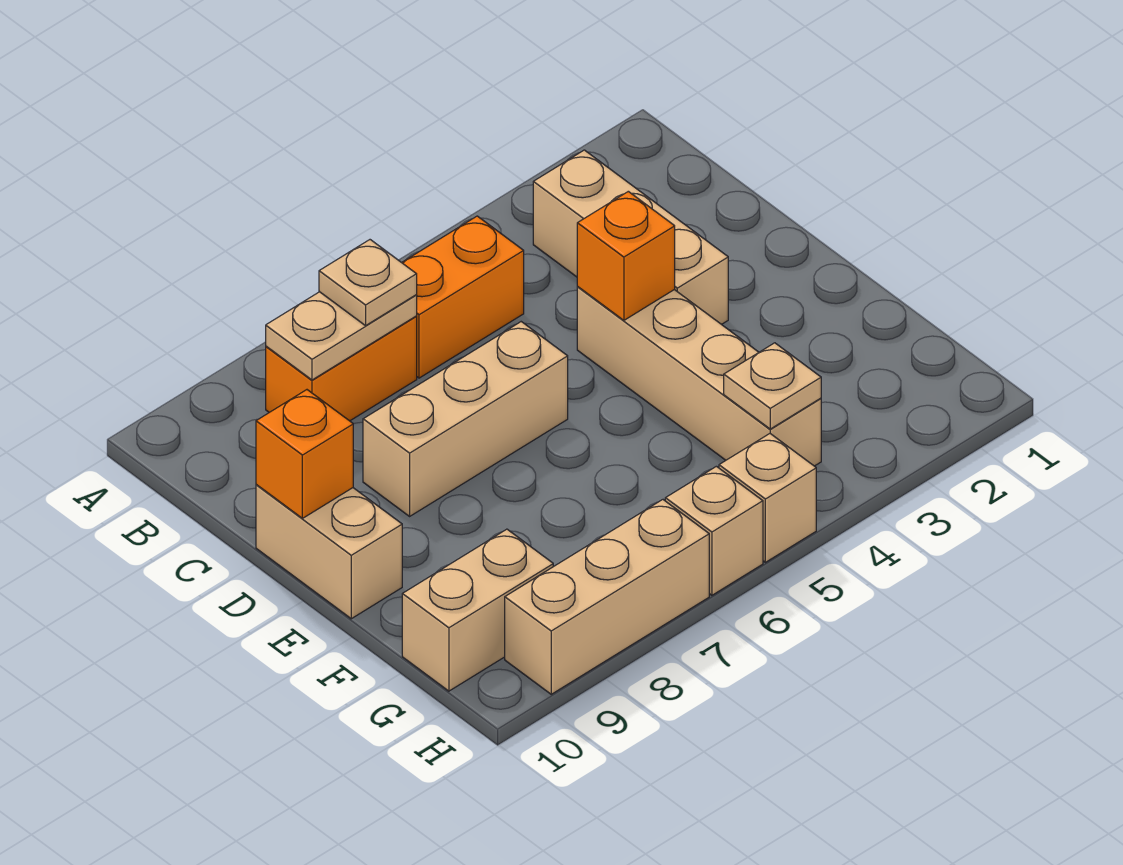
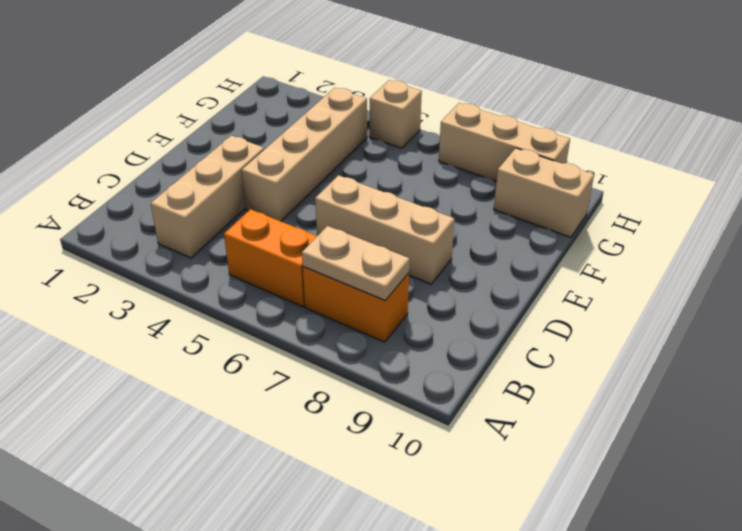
none -> tan 1x2 brick [256,485,402,619]
none -> tan 1x1 brick [665,466,763,595]
none -> orange 1x1 brick [577,191,675,320]

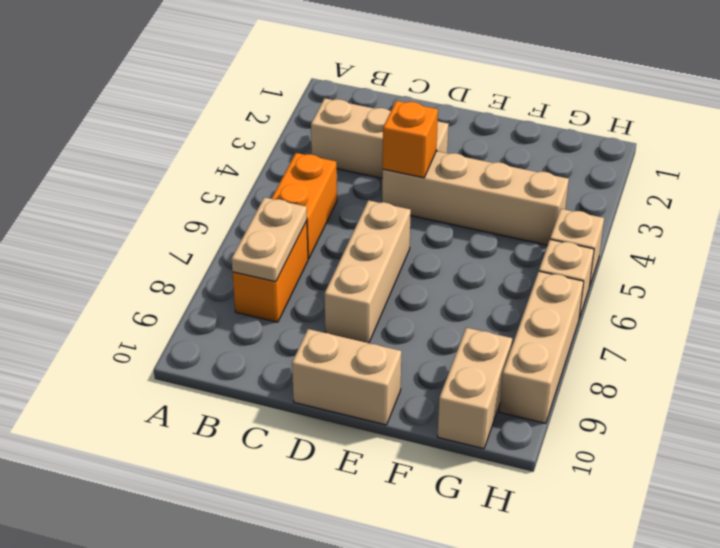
none -> orange 1x1 brick [256,390,353,518]
none -> tan 1x1 plate [724,343,821,429]
none -> tan 1x1 plate [319,240,417,326]

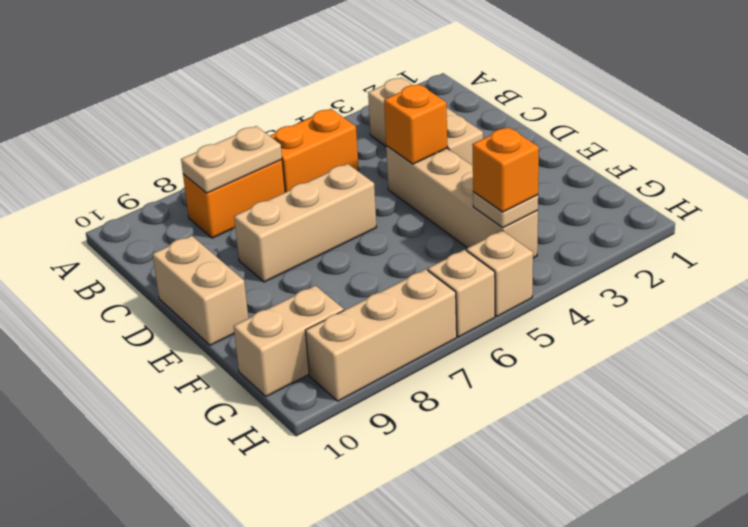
orange 1x1 brick [472,127,539,212] -> orange 1x1 brick moved to [256,390,353,518]
none -> tan 1x1 plate [319,240,417,326]

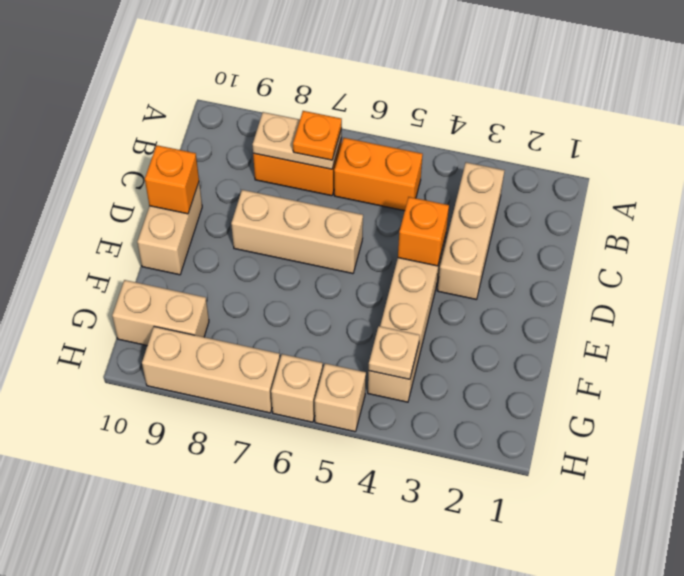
orange 1x1 plate [293,111,342,160] -> tan 1x1 plate [319,240,417,326]

